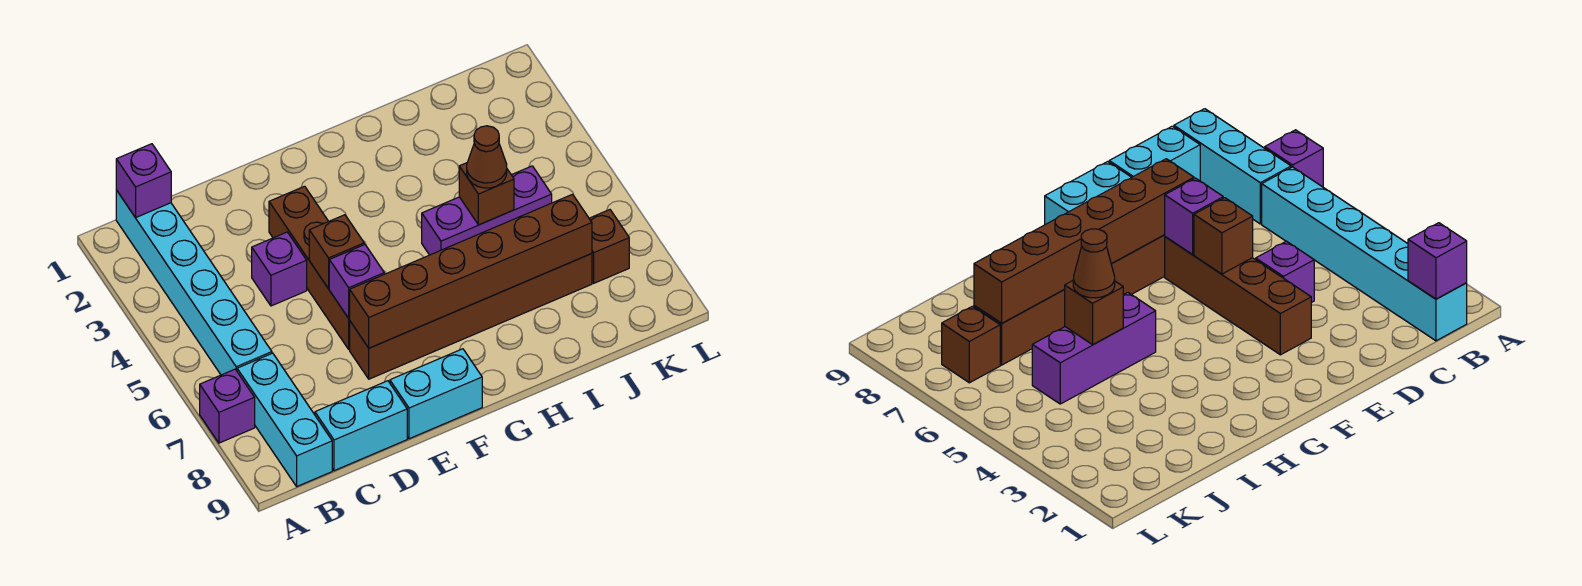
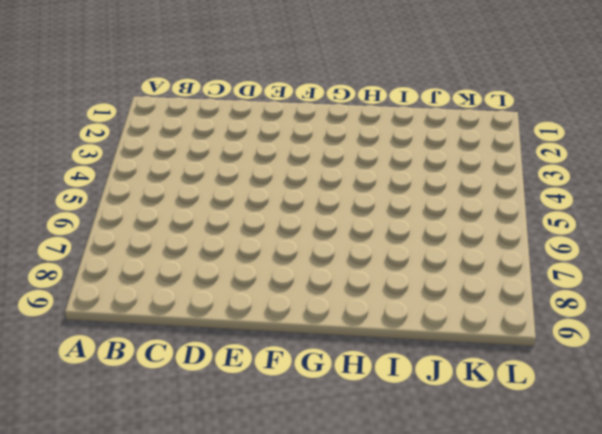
none -> purple 1x1 brick [200,369,255,443]
none -> cyan 1x6 brick [116,190,272,375]
none -> cyan 1x3 brick [237,353,332,486]

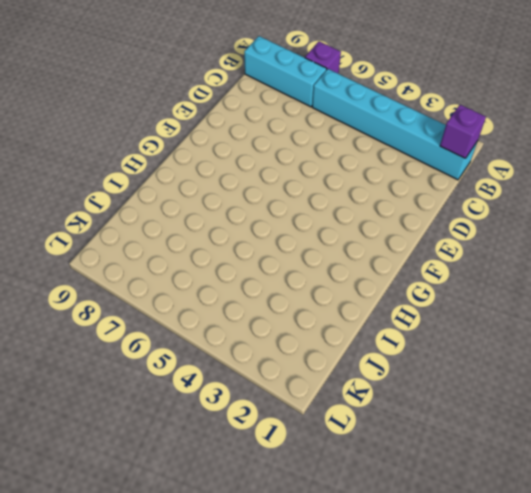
none -> cyan 1x2 brick [315,381,407,471]
none -> purple 1x1 brick [252,232,307,306]
none -> brown 1x4 brick [269,186,350,349]

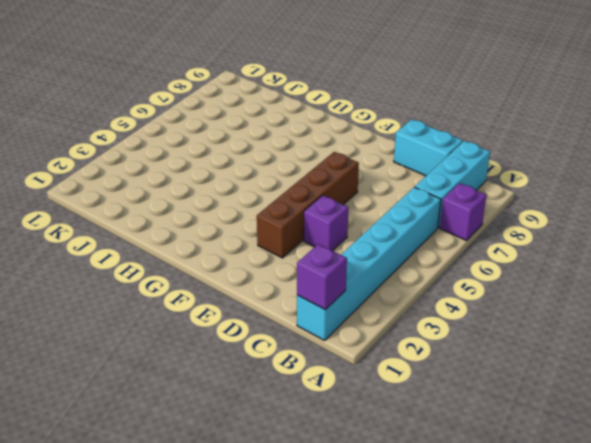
none -> brown 1x6 brick [350,254,592,379]
none -> cyan 1x2 brick [390,349,482,439]
none -> purple 1x3 brick [422,166,552,255]

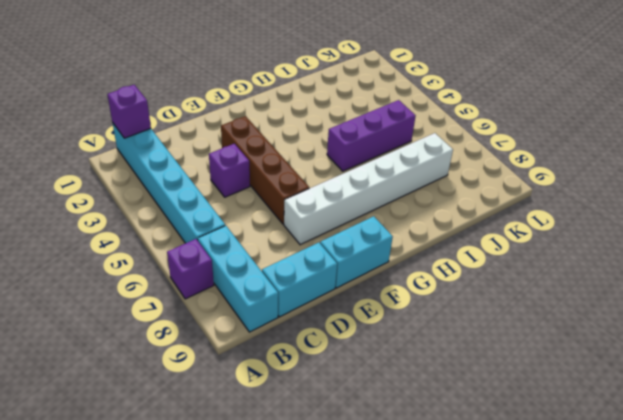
white 1x6 brick [284,133,453,245] -> brown 1x6 brick [350,254,592,379]
none -> brown 1x1 brick [589,210,629,283]
none -> brown 1x1 brick [309,215,364,289]
none -> purple 1x1 brick [329,244,384,318]

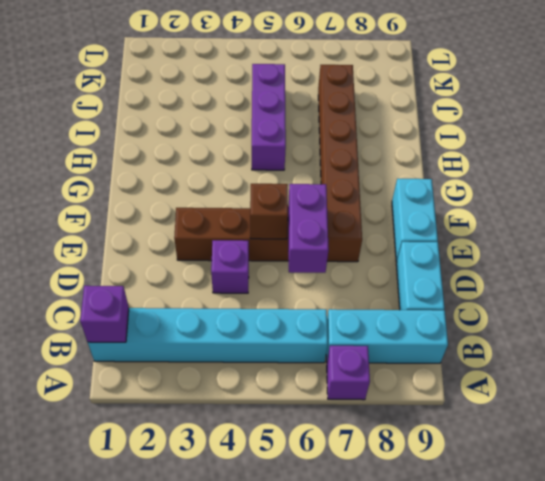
purple 1x2 brick [288,184,329,273] -> purple 1x1 brick [329,244,384,318]
none -> brown 1x1 brick [589,210,629,283]
none -> brown 1x6 brick [349,194,592,348]
none -> brown 1x1 brick [459,163,514,225]

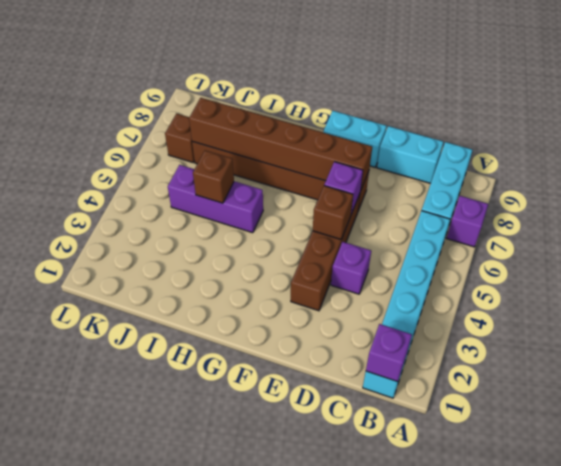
none -> brown 1x1 cone [467,126,507,188]

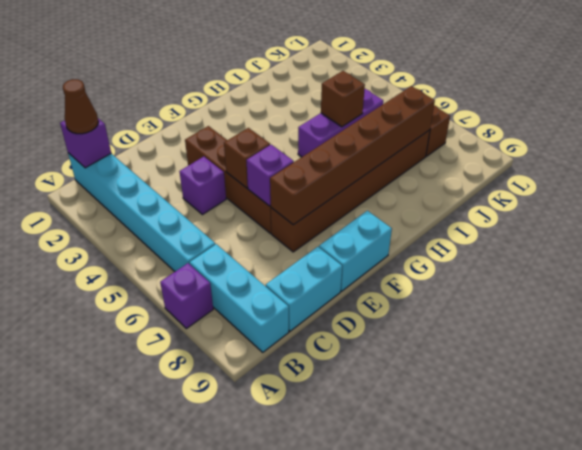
brown 1x1 cone [63,79,98,134] -> brown 1x1 cone moved to [467,126,507,188]

